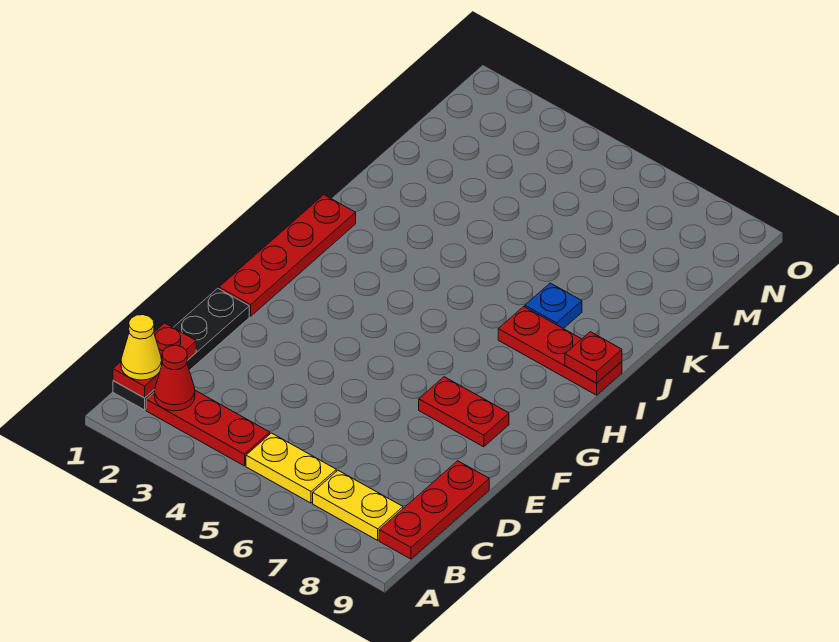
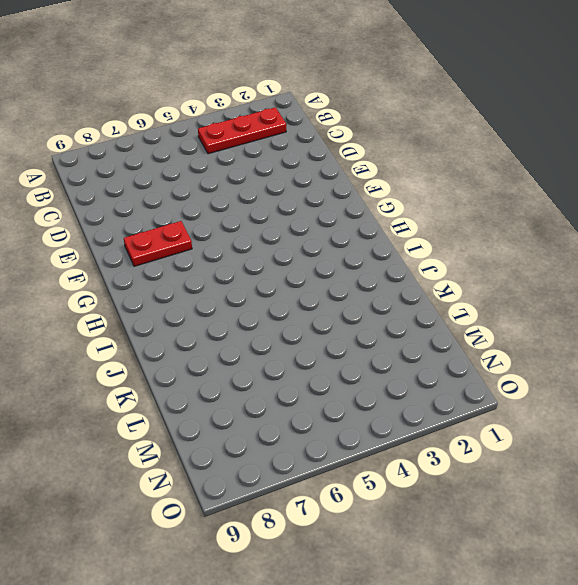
none -> black 1x4 plate [113,288,249,410]
none -> yellow 1x2 plate [246,433,336,503]
none -> yellow 1x2 plate [313,471,403,540]

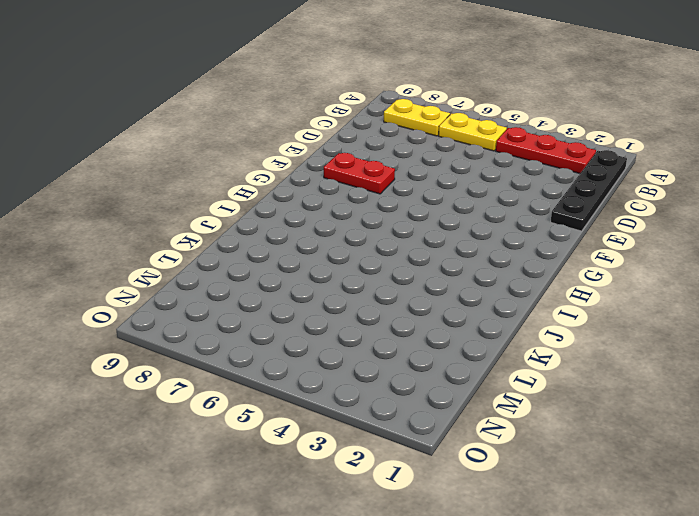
none -> red 1x3 plate [379,461,489,559]
none -> red 1x4 plate [219,195,356,316]
none -> red 1x3 plate [498,307,622,395]

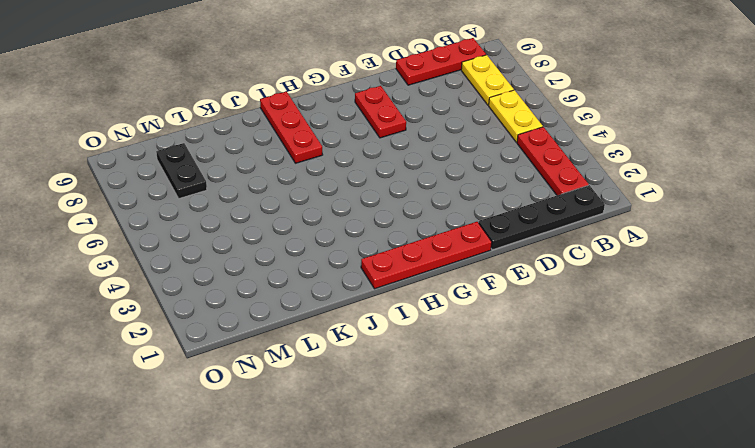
black 1x2 plate [156,143,207,198] -> none
none -> blue 1x1 plate [525,283,582,329]
none -> red 1x2 plate [113,323,196,398]
none -> red 1x1 cone [154,345,195,411]

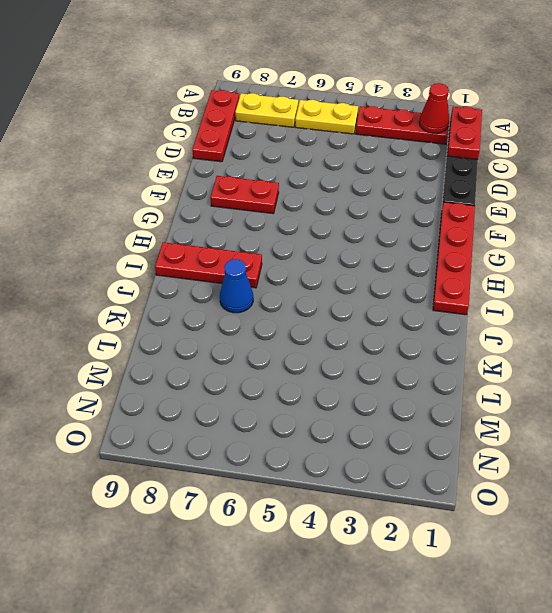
blue 1x1 cone [220,259,253,313] -> blue 1x1 plate [525,283,582,329]
none -> red 1x1 plate [565,332,622,383]
none -> yellow 1x1 cone [121,315,162,380]

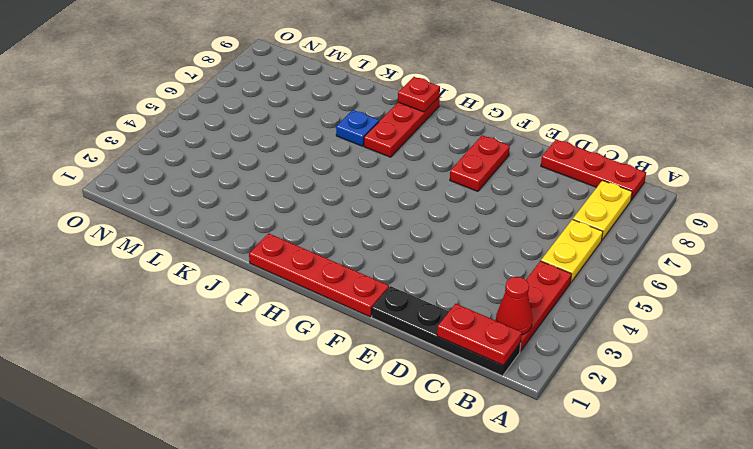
none -> yellow 1x1 cone [121,315,162,380]

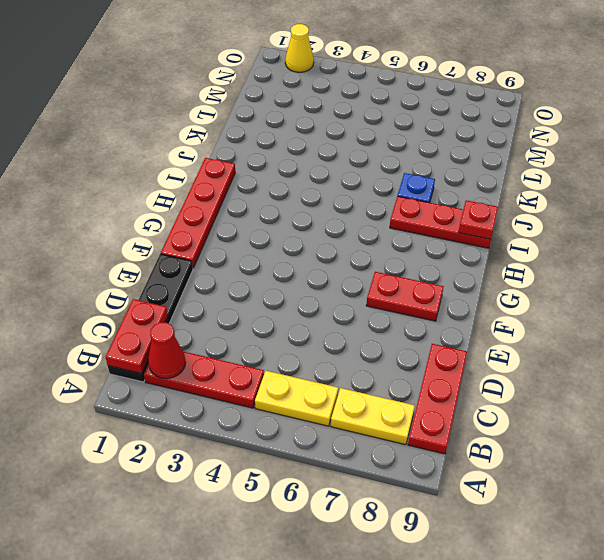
yellow 1x1 cone [285,24,314,72] -> yellow 1x1 cone moved to [121,315,162,380]

